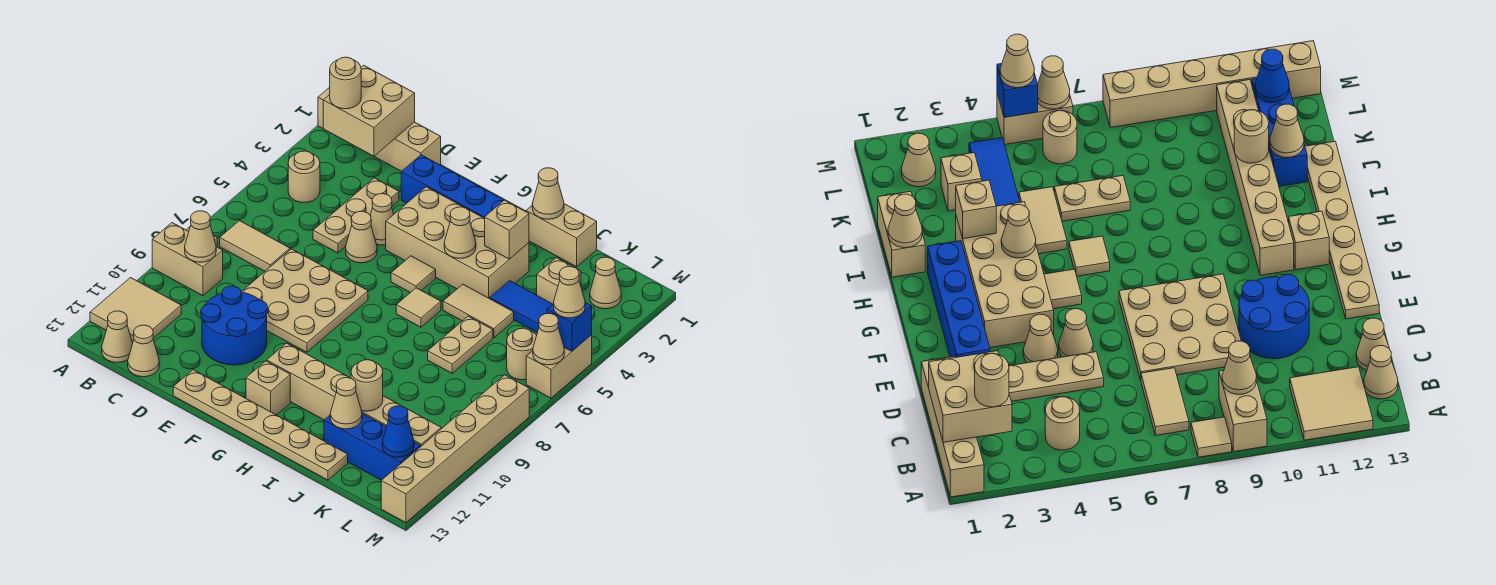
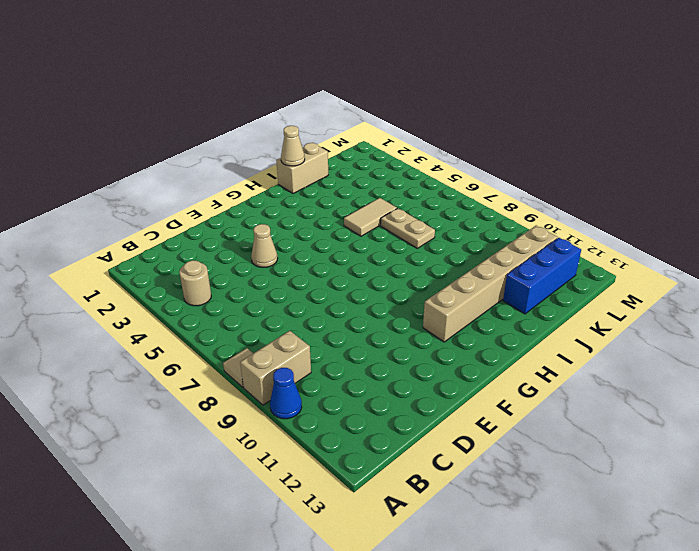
blue 1x1 cone [270,368,302,419] -> blue 1x1 cone moved to [382,406,414,457]
none -> tan 1x4 brick [318,87,441,171]
none -> tan 2x2 tile [90,278,181,343]
none -> tan 1x2 tile [220,221,290,271]
none -> tan 1x1 cone [102,311,133,363]

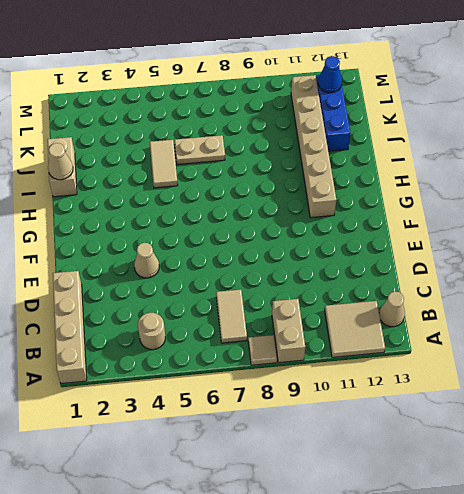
none -> tan 1x1 cone [128,325,159,377]
none -> tan 1x3 plate [313,178,399,253]
none -> tan 3x3 plate [242,249,368,352]
none -> blue 2x2 round brick [201,286,268,365]

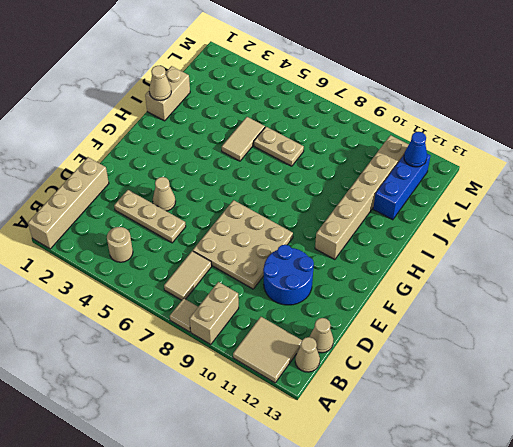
none -> blue 1x4 brick [401,155,504,218]
none -> tan 1x1 cone [346,211,377,263]
none -> tan 1x6 plate [173,370,348,480]
none -> tan 2x4 brick [386,187,529,299]

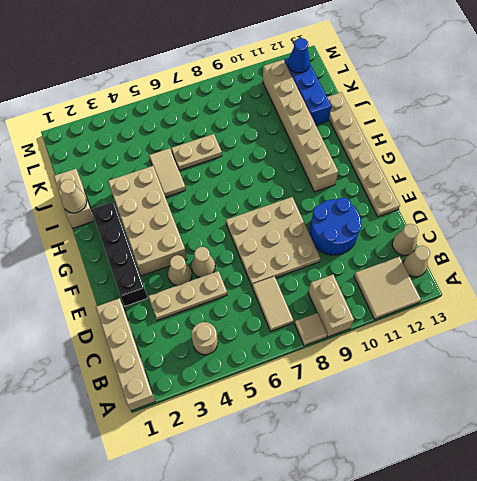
black 1x4 brick [91,202,147,306] -> blue 1x4 brick [401,155,504,218]
none -> tan 1x1 tile [391,256,436,293]
none -> tan 1x1 brick [246,361,290,415]
none -> tan 1x1 tile [396,288,441,327]
none -> blue 1x3 tile [490,281,553,332]

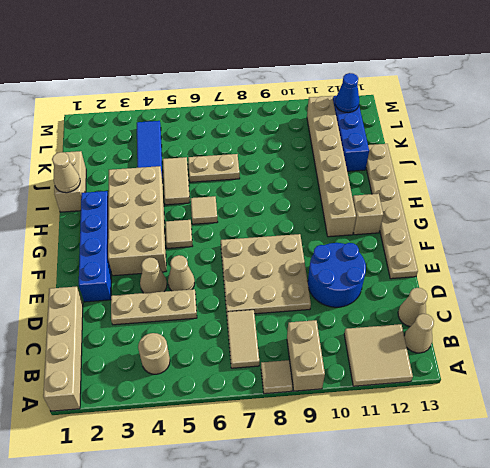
none -> tan 1x1 brick [537,258,581,304]
none -> tan 1x1 cone [590,257,621,309]
none -> tan 1x1 round brick [507,328,537,380]
none -> tan 1x2 brick [526,335,592,398]

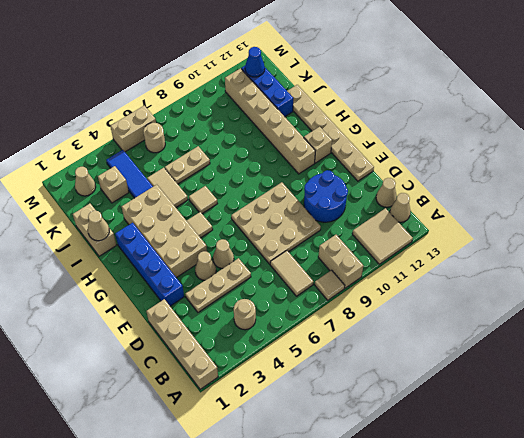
none -> tan 1x6 brick [381,375,529,523]
none -> tan 2x2 brick [323,66,415,156]
none -> tan 1x1 cone [185,211,216,262]
none -> tan 1x1 cone [444,207,476,258]

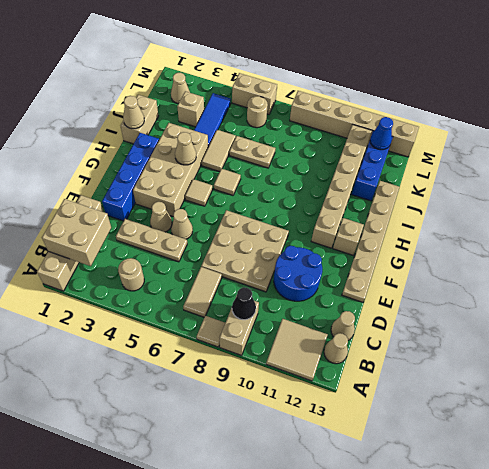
black 1x1 cone [232,287,256,320] -> tan 1x1 cone [185,211,216,262]
none -> tan 1x1 brick [485,200,529,259]
none -> tan 1x1 round brick [351,360,383,411]
none -> tan 1x1 cone [330,378,362,429]
none -> blue 1x1 brick [547,302,592,351]

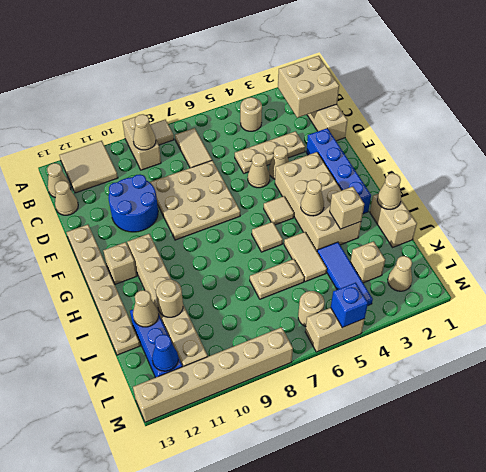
none -> tan 1x1 cone [533,313,564,365]
none -> tan 1x1 round brick [330,57,361,109]
none -> tan 1x1 cone [554,267,585,318]

